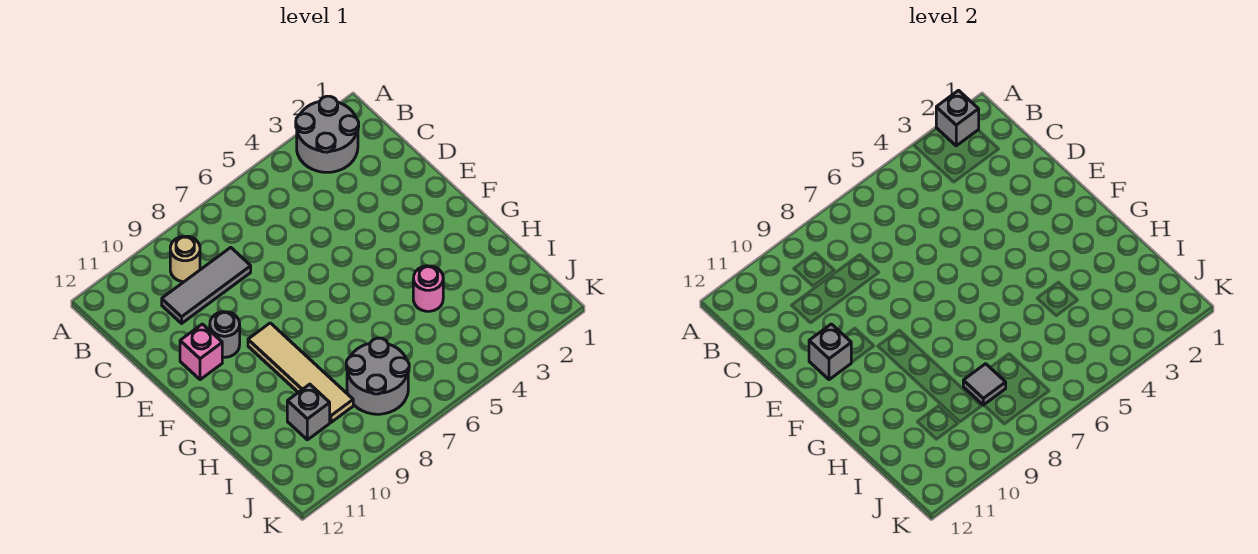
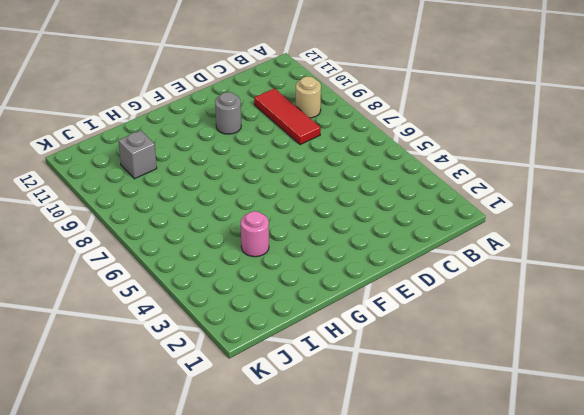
red 1x3 tile [254,88,321,145] -> grey 1x3 tile [162,247,251,323]
none -> grey 2x2 round brick [296,96,359,172]
none -> pink 1x1 brick [180,324,222,380]
none -> tan 1x4 tile [248,323,353,422]

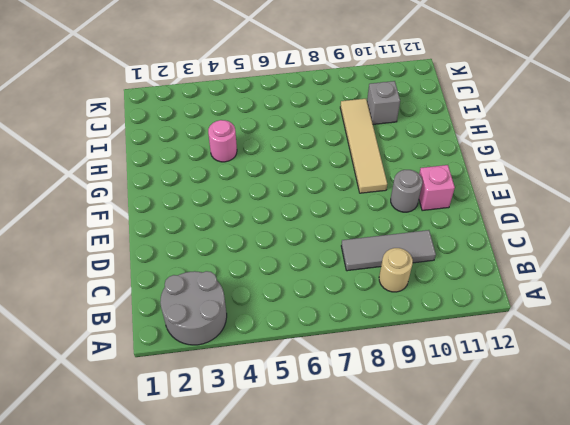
none -> grey 2x2 round brick [346,338,409,414]
none -> grey 1x1 brick [936,90,979,146]
none -> grey 1x1 brick [809,324,851,380]

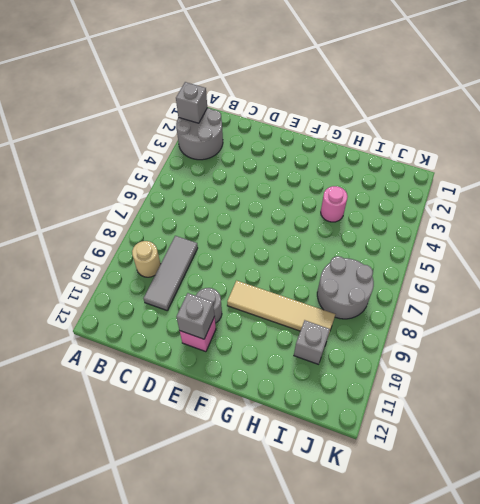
none -> grey 1x1 tile [963,364,1006,405]

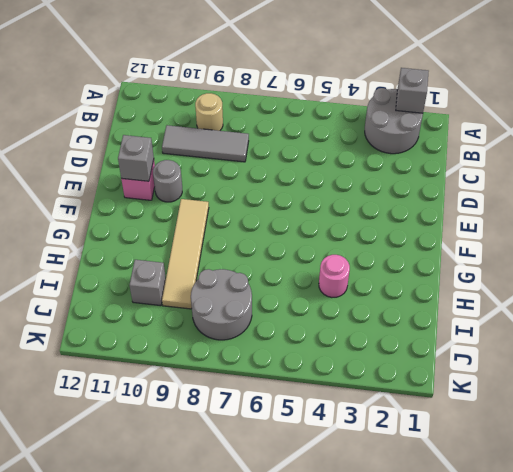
none -> grey 1x1 tile [963,364,1006,405]

